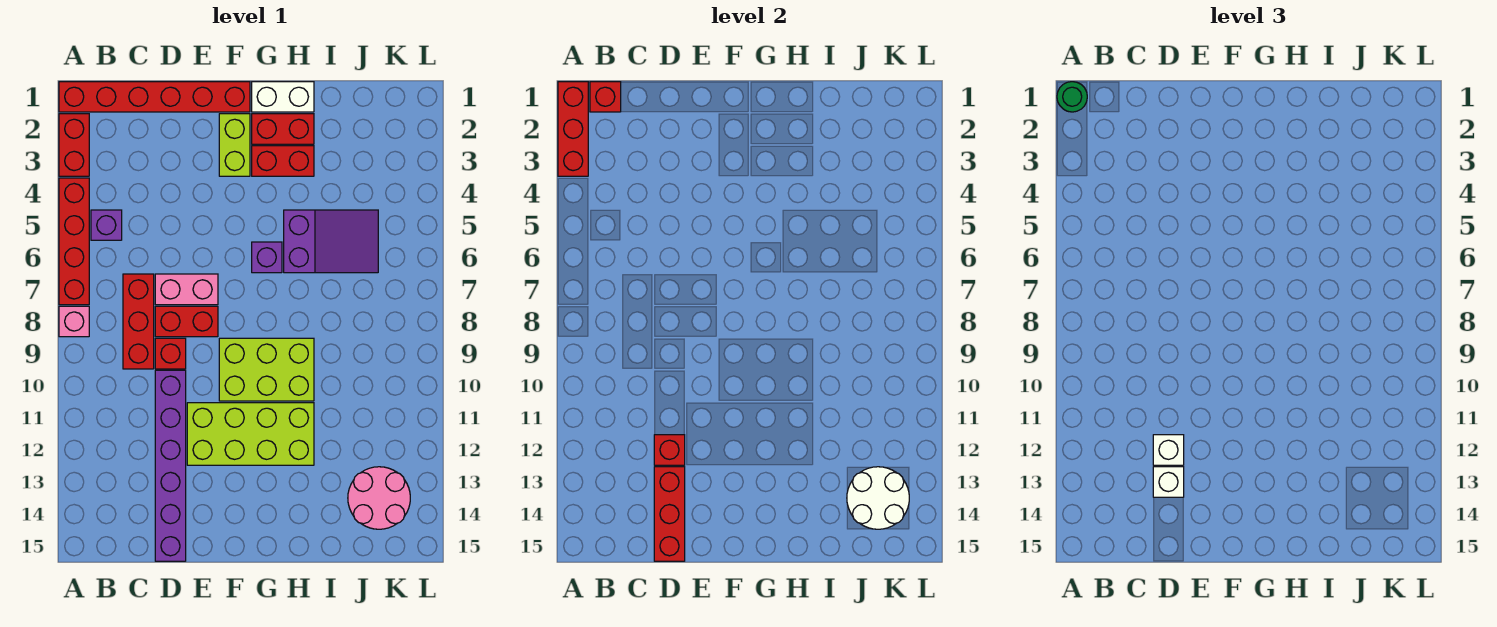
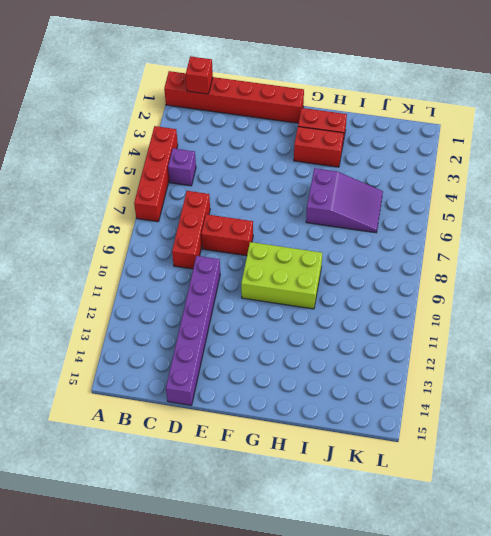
none -> red 1x2 brick [59,114,89,176]
none -> pink 1x1 brick [59,306,89,337]
none -> pink 1x2 brick [155,274,218,305]

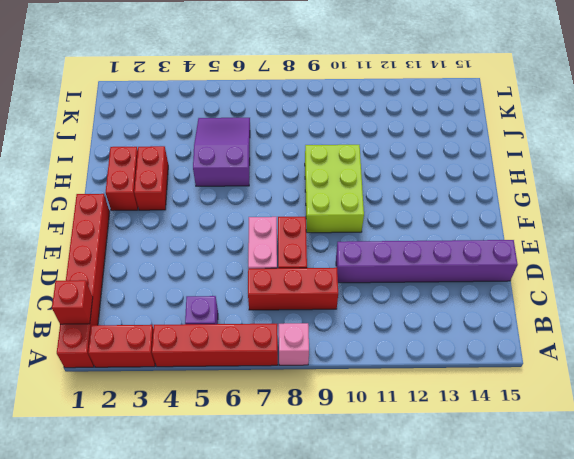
none -> red 1x1 brick [155,338,186,369]
none -> lime 2x4 brick [187,403,314,465]
none -> lime 1x2 brick [219,114,250,176]

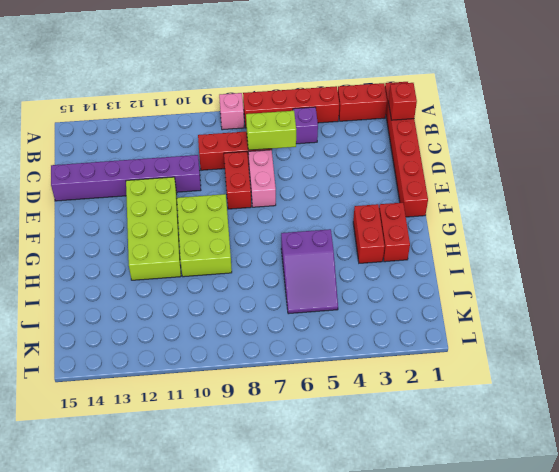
lime 1x2 brick [246,111,296,150] -> lime 1x2 brick moved to [219,114,250,176]
none -> red 1x1 brick [155,338,186,369]
none -> white 1x2 brick [252,82,314,112]
none -> purple 1x1 brick [252,242,282,273]

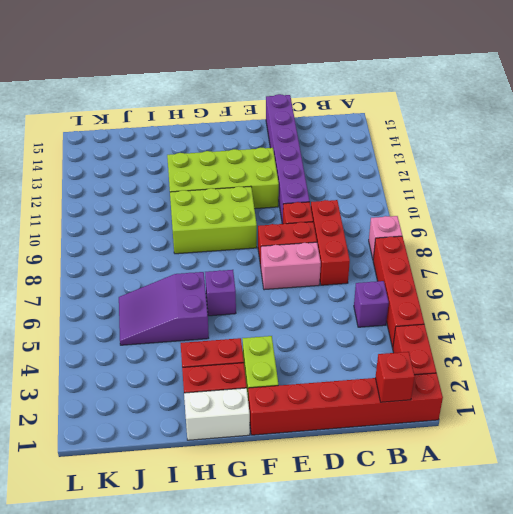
none -> pink 2x2 round brick [348,467,410,529]
none -> red 1x3 brick [558,82,588,176]
none -> red 1x1 brick [654,435,685,465]

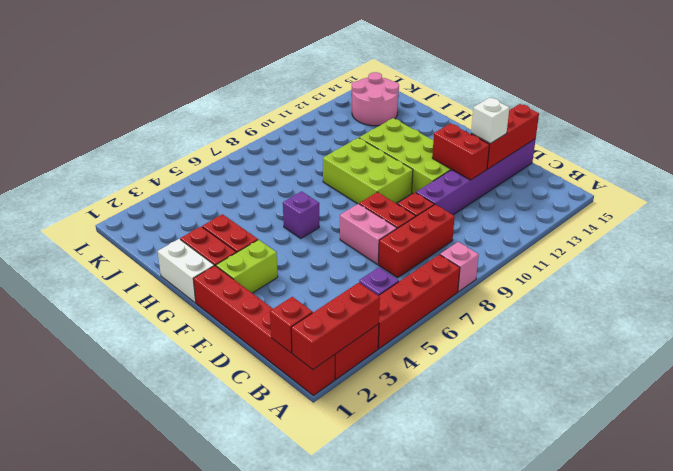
red 1x2 brick [432,123,489,180] -> red 1x1 brick [654,435,685,465]
none -> purple 2x3 slope [284,210,378,273]
none -> white 2x2 round brick [847,467,909,529]
none -> green 1x1 round brick [1057,82,1087,112]

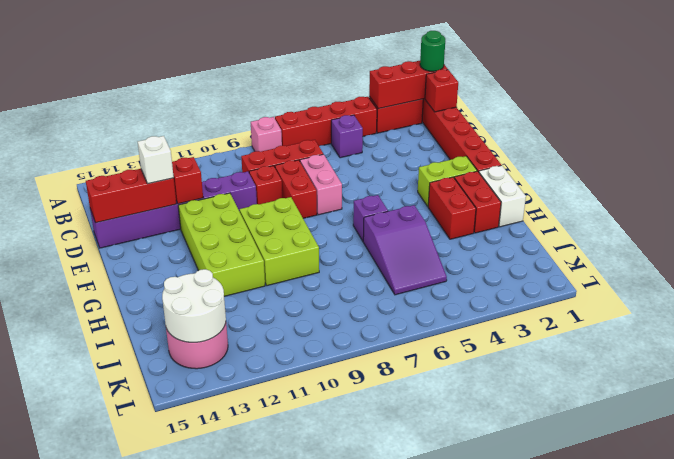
none -> white 1x1 brick [1153,435,1184,465]

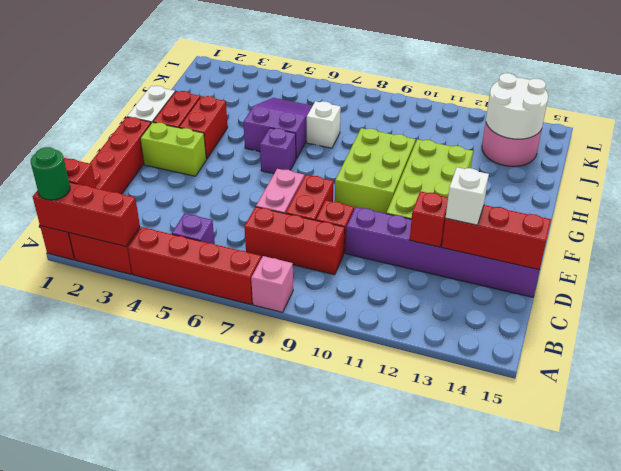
white 1x1 brick [307,101,341,148] -> white 1x1 brick moved to [1153,435,1184,465]

